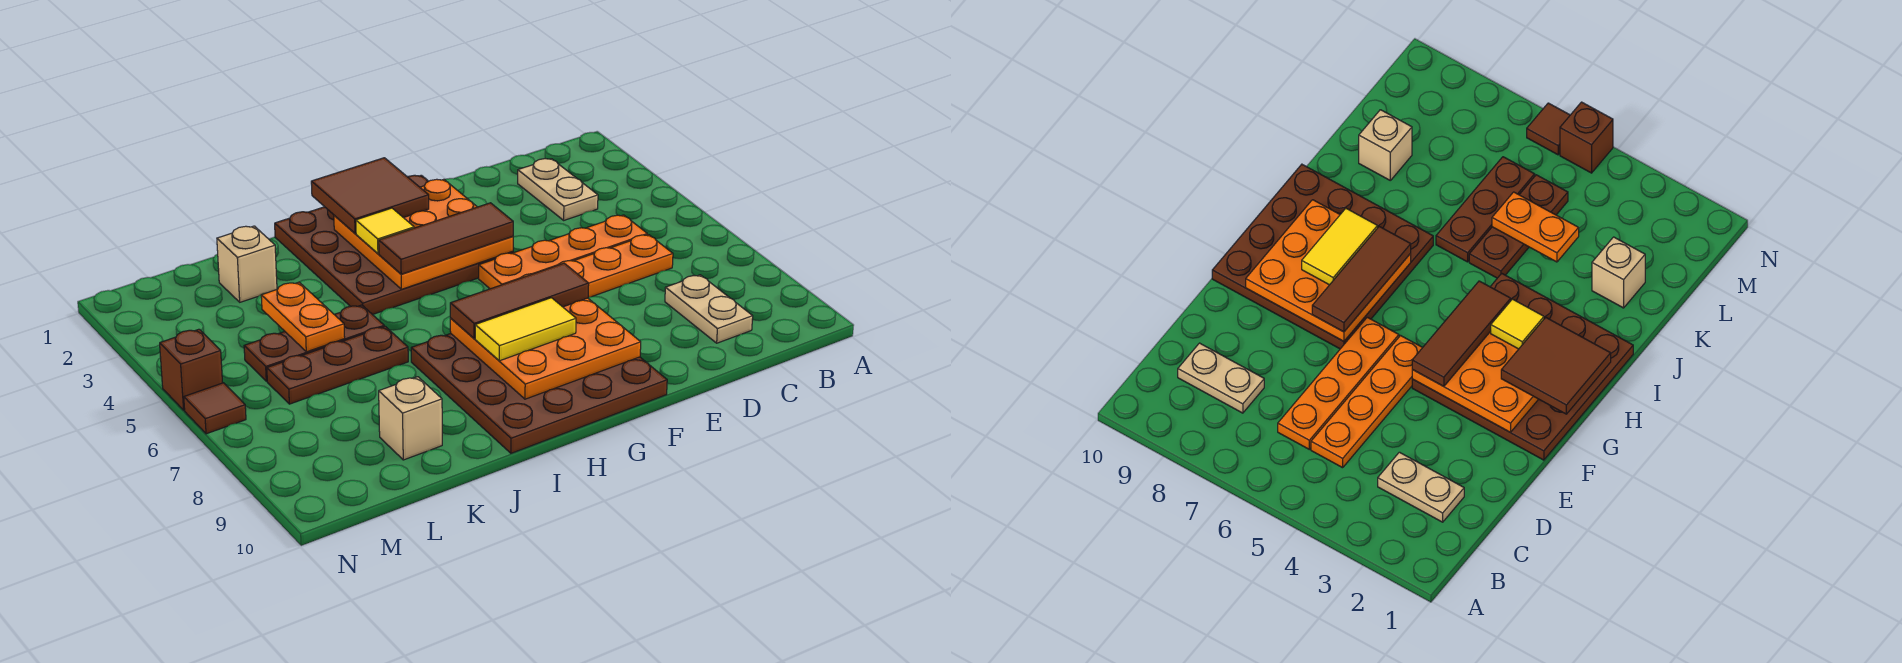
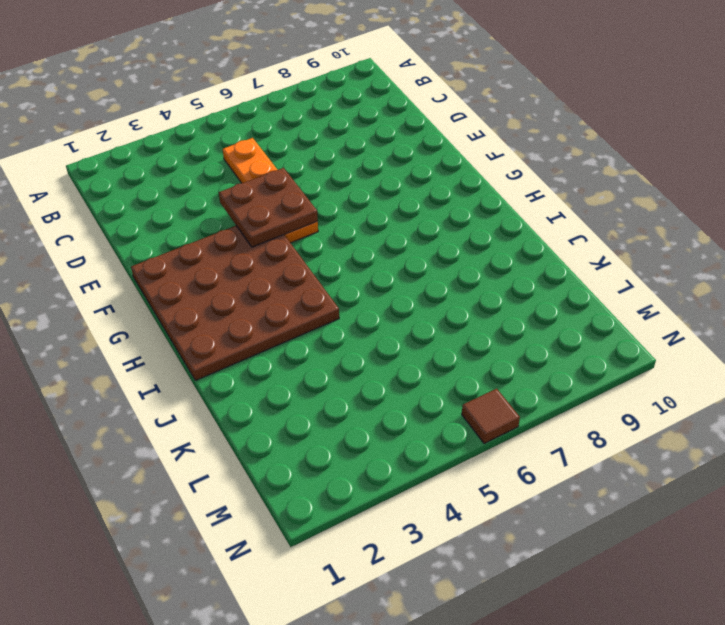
brown 2x2 plate [219,168,318,247] -> orange 3x3 plate [334,179,513,289]
none -> tan 1x2 plate [518,159,598,220]
none -> orange 1x4 plate [521,235,673,297]
none -> tan 1x2 plate [665,275,753,343]

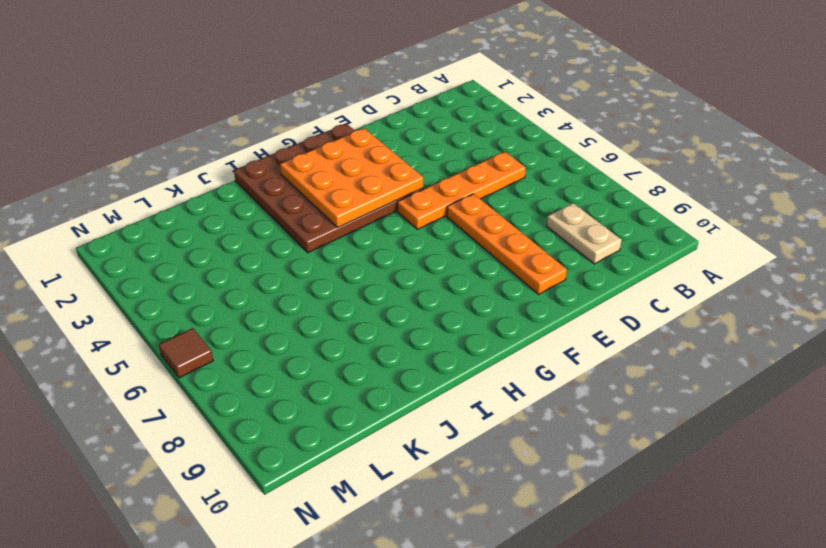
orange 1x4 plate [447,194,567,294] -> orange 1x4 plate turned to [521,235,673,297]
none -> tan 1x2 plate [518,159,598,220]
none -> brown 4x4 plate [411,334,667,453]
none -> brown 1x3 plate [244,305,384,381]

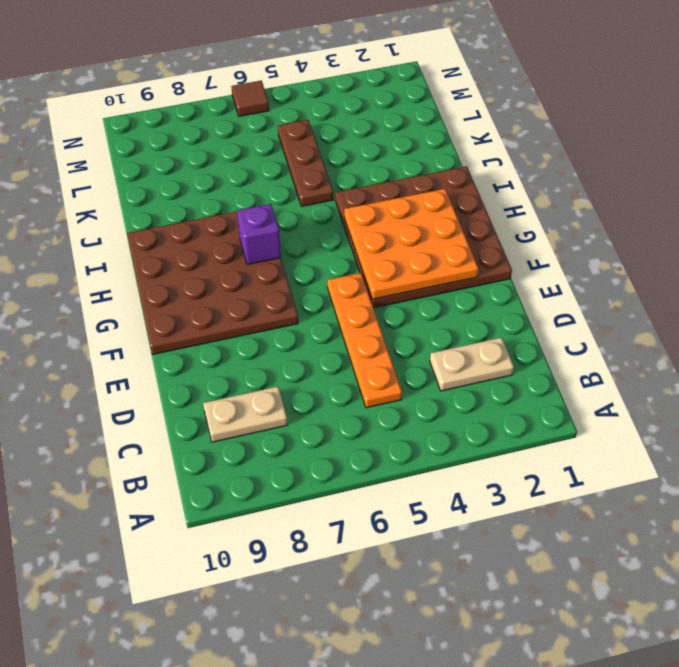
purple 1x1 brick [237,204,281,265] -> orange 3x3 plate [450,298,641,399]
none -> orange 1x4 plate [521,235,673,297]
none -> brown 1x3 plate [267,326,408,404]
none -> tan 1x1 brick [217,226,277,302]

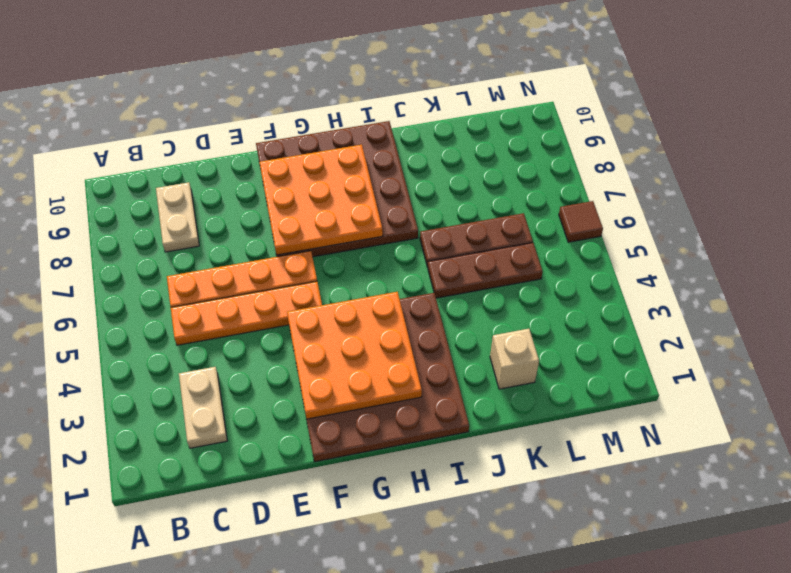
none -> tan 1x1 brick [379,377,442,460]
none -> brown 1x1 brick [160,329,223,410]
none -> orange 1x2 plate [261,282,345,352]

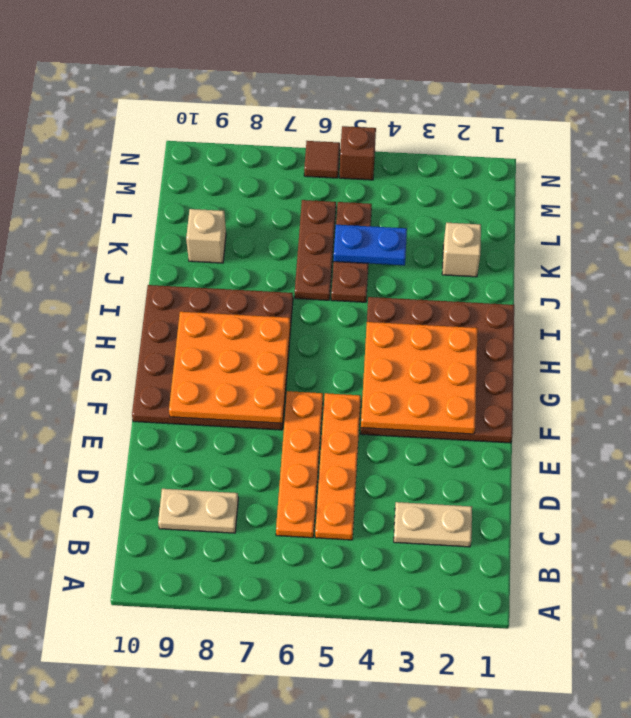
blue 1x2 plate [334,225,407,265] -> orange 1x2 plate [261,282,345,352]
none -> brown 1x3 tile [379,203,513,274]
none -> brown 1x3 tile [450,263,589,338]
none -> brown 2x2 tile [311,158,429,234]

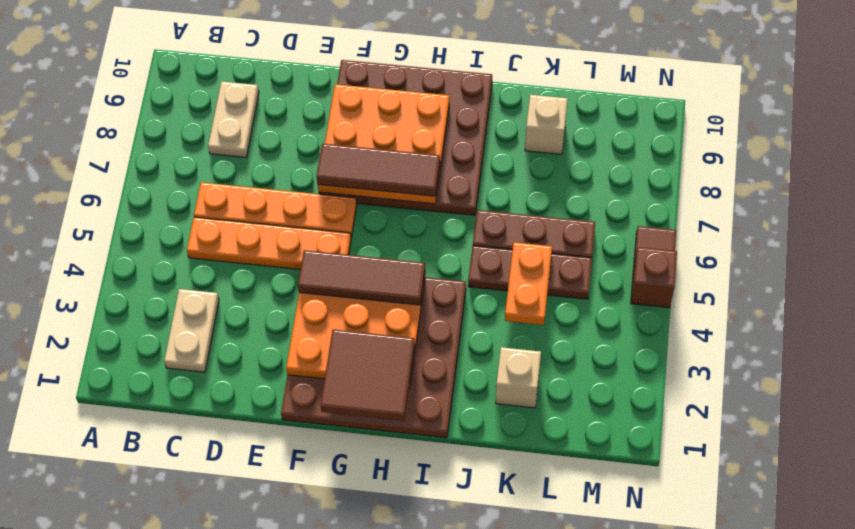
none -> yellow 1x2 tile [475,298,576,361]
none -> yellow 1x1 tile [356,208,414,254]

